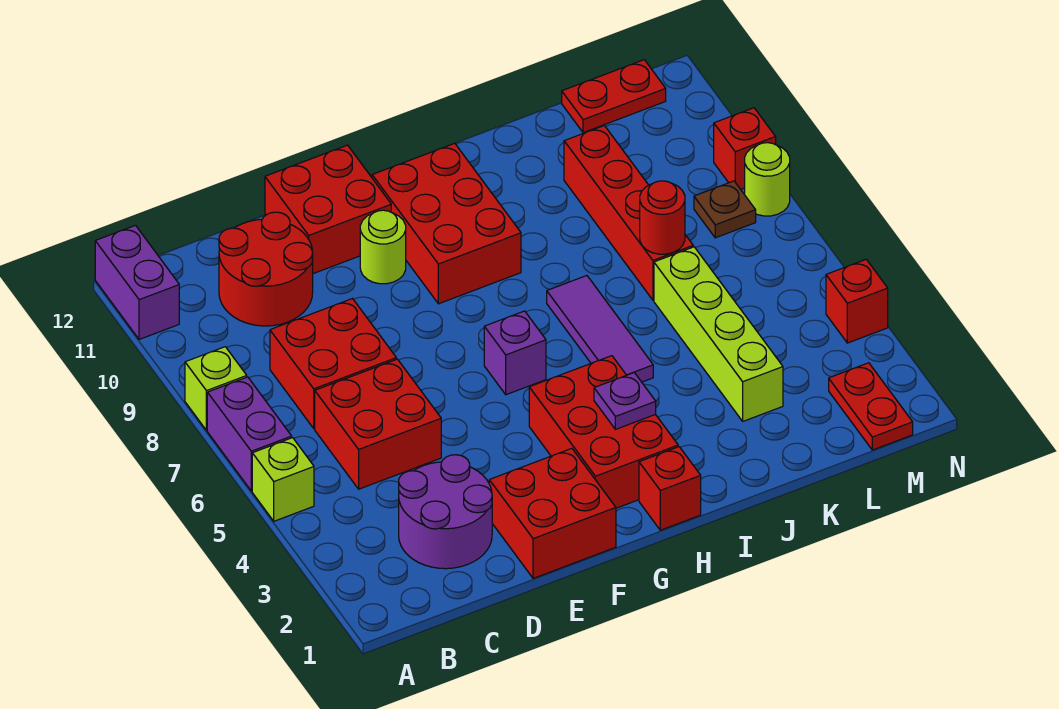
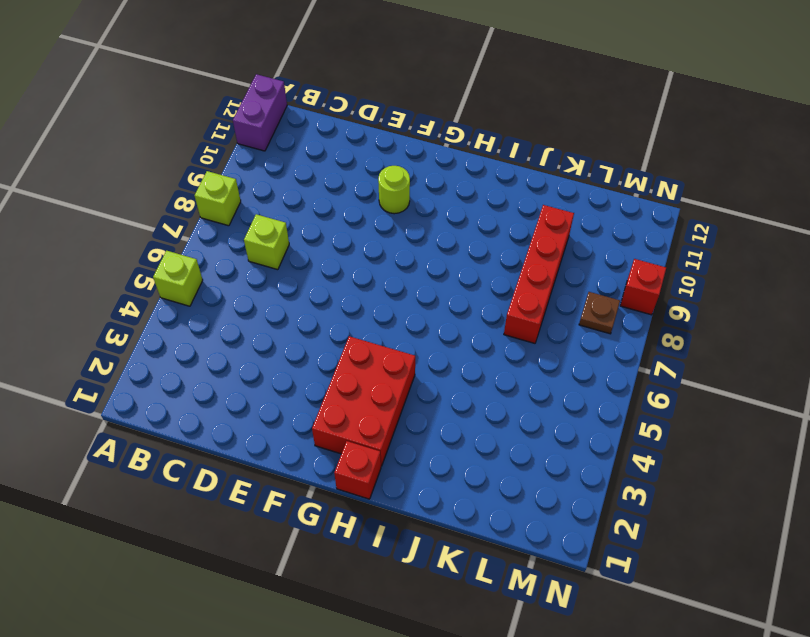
lime 1x1 brick [244,214,289,270] -> red 2x2 brick [270,299,396,428]
none -> purple 1x2 brick [207,377,292,491]
none -> purple 2x2 round brick [399,455,492,569]
none -> red 2x2 brick [315,359,441,489]

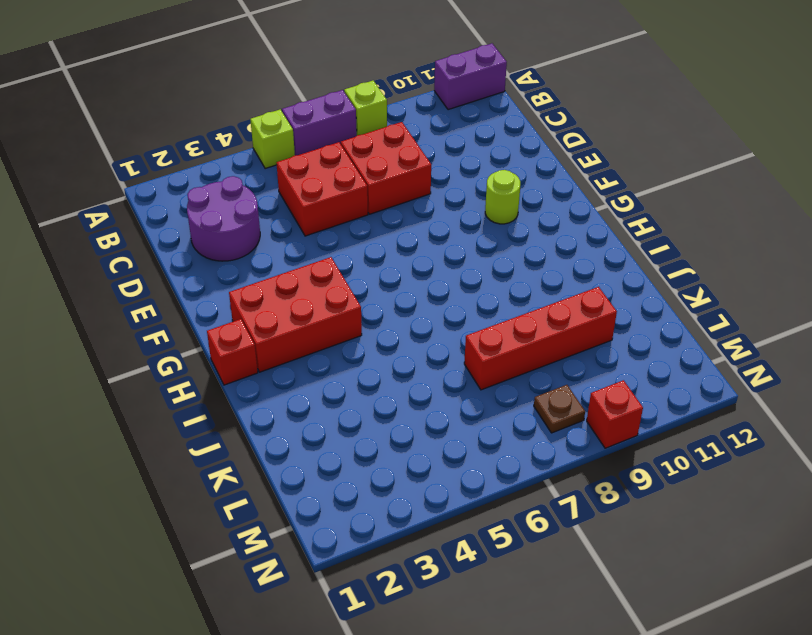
none -> red 2x2 round brick [219,212,313,326]
none -> red 2x2 brick [489,448,616,578]
none -> red 2x2 brick [265,145,391,274]

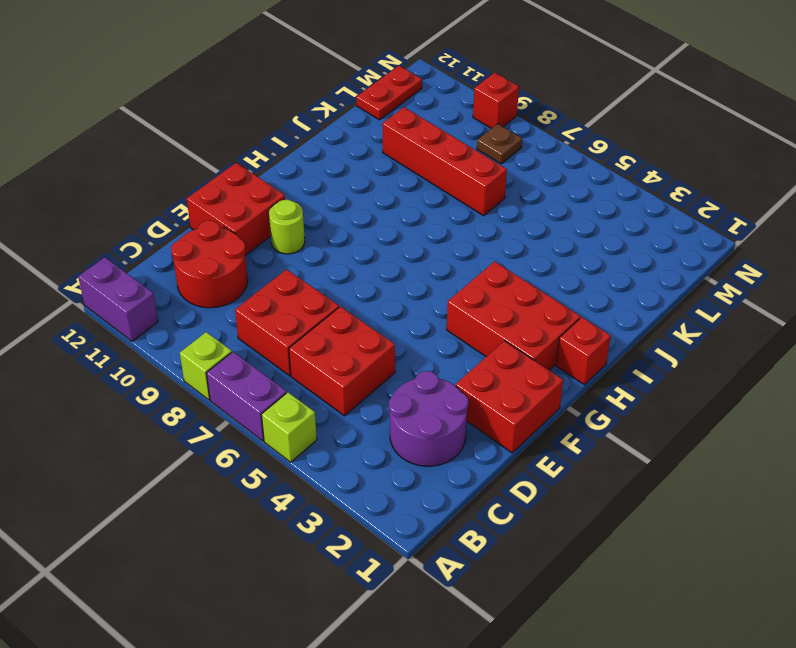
none -> purple 1x1 brick [484,311,546,395]
none -> red 2x3 brick [372,143,521,304]
none -> purple 1x3 tile [547,276,653,382]

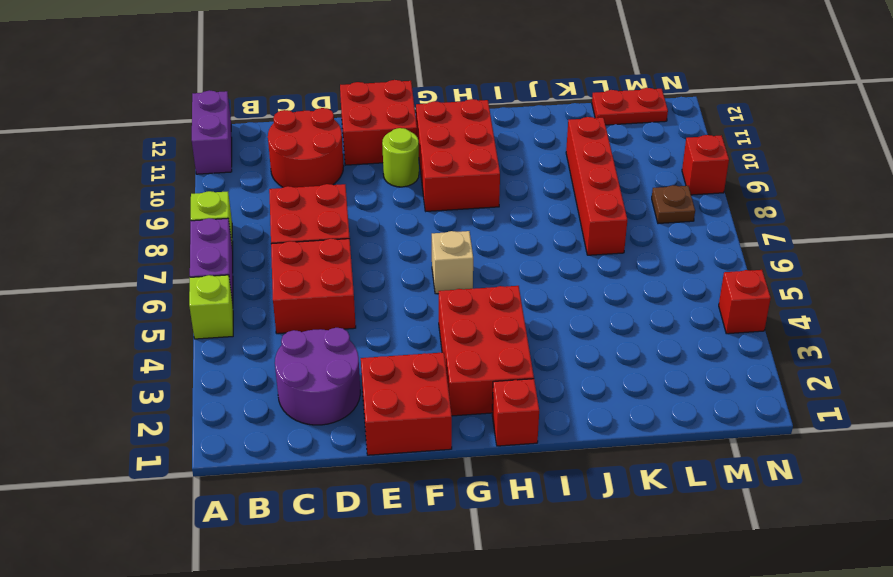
tan 1x1 brick [432,231,473,294] -> purple 1x1 brick [484,311,546,395]
none -> purple 1x3 tile [547,276,653,382]
none -> lime 1x4 brick [654,247,783,421]
none -> red 1x2 plate [829,363,913,450]

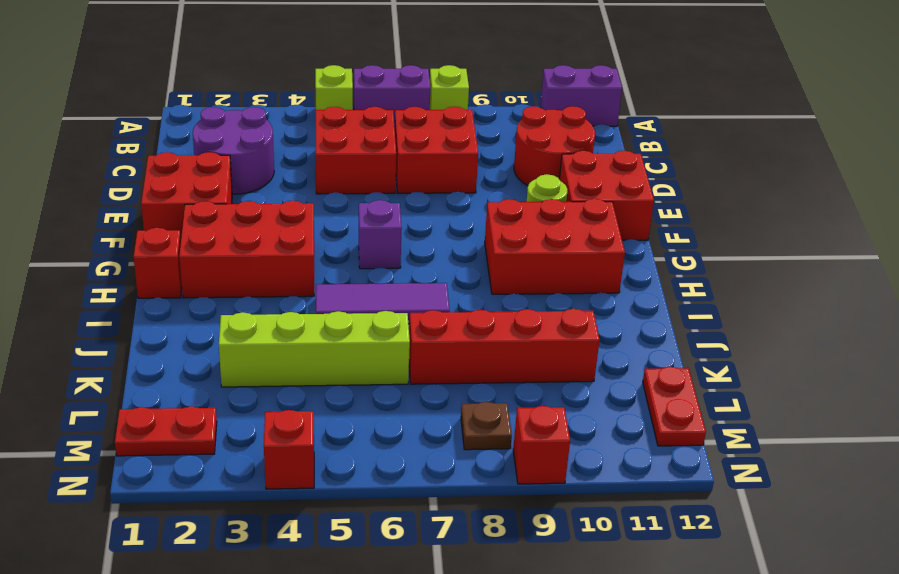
none -> lime 1x1 round brick [745,143,790,216]
none -> purple 1x1 plate [594,373,656,429]
none -> red 1x1 round brick [640,181,685,254]

